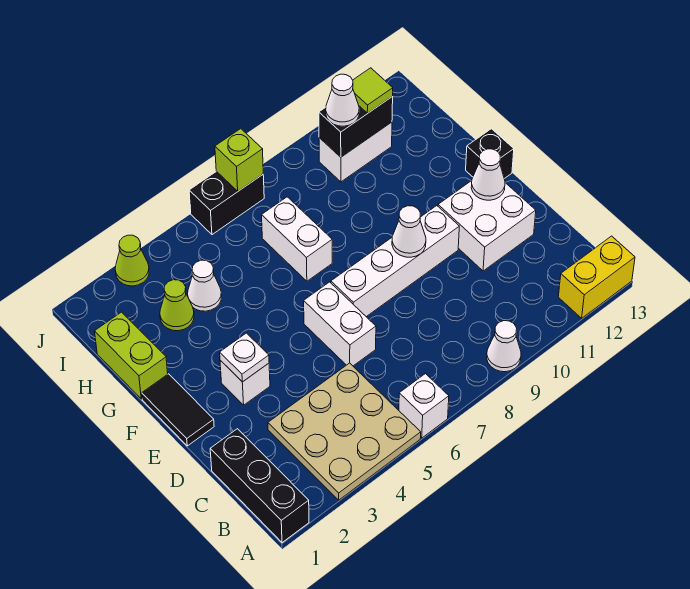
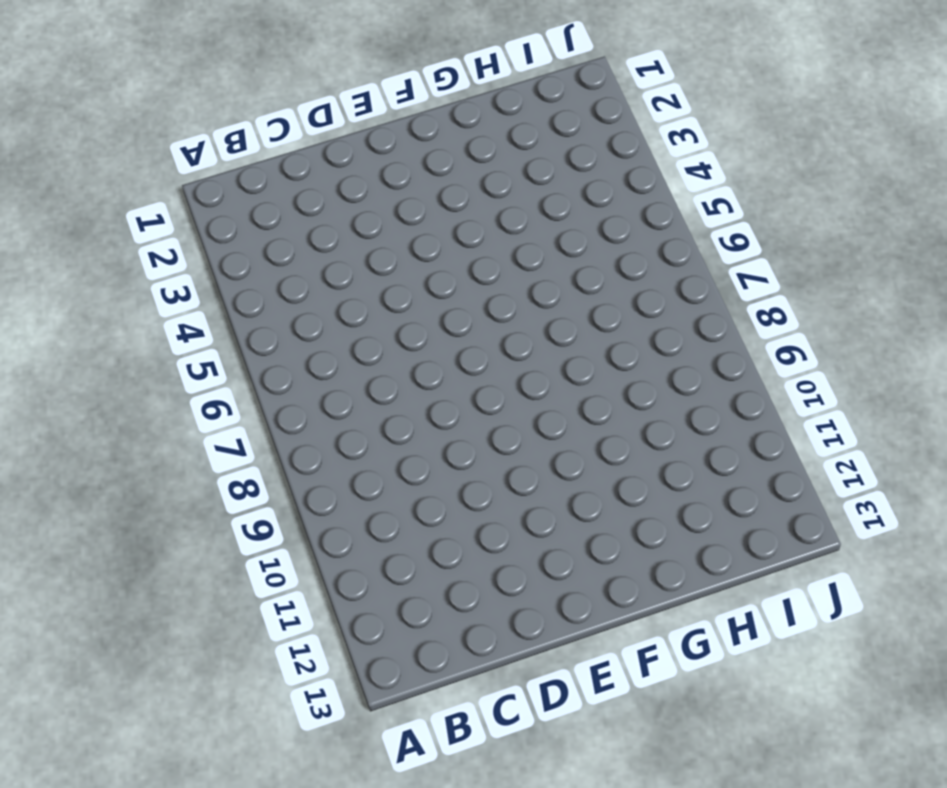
none -> black 1x3 brick [210,429,309,543]
none -> tan 3x3 plate [268,363,421,500]
none -> white 1x1 brick [399,374,449,438]

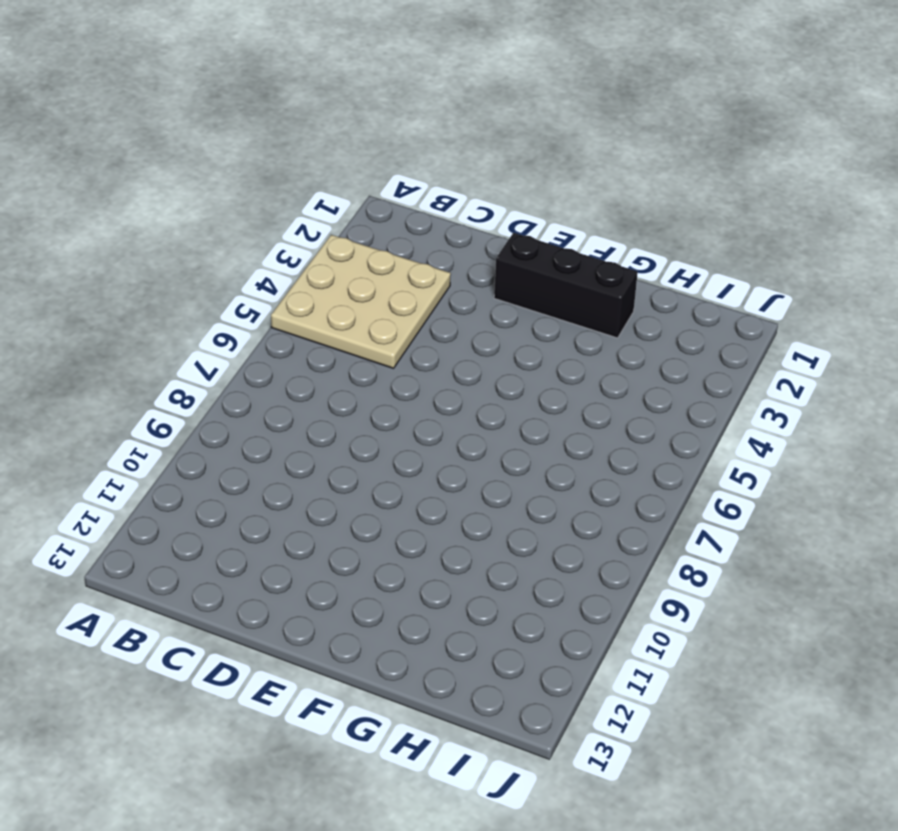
black 1x3 brick [494,233,638,338] -> black 1x3 brick moved to [210,429,309,543]
none -> white 1x1 brick [399,374,449,438]
none -> white 1x1 cone [487,321,521,372]
none -> yellow 1x2 brick [558,236,635,318]

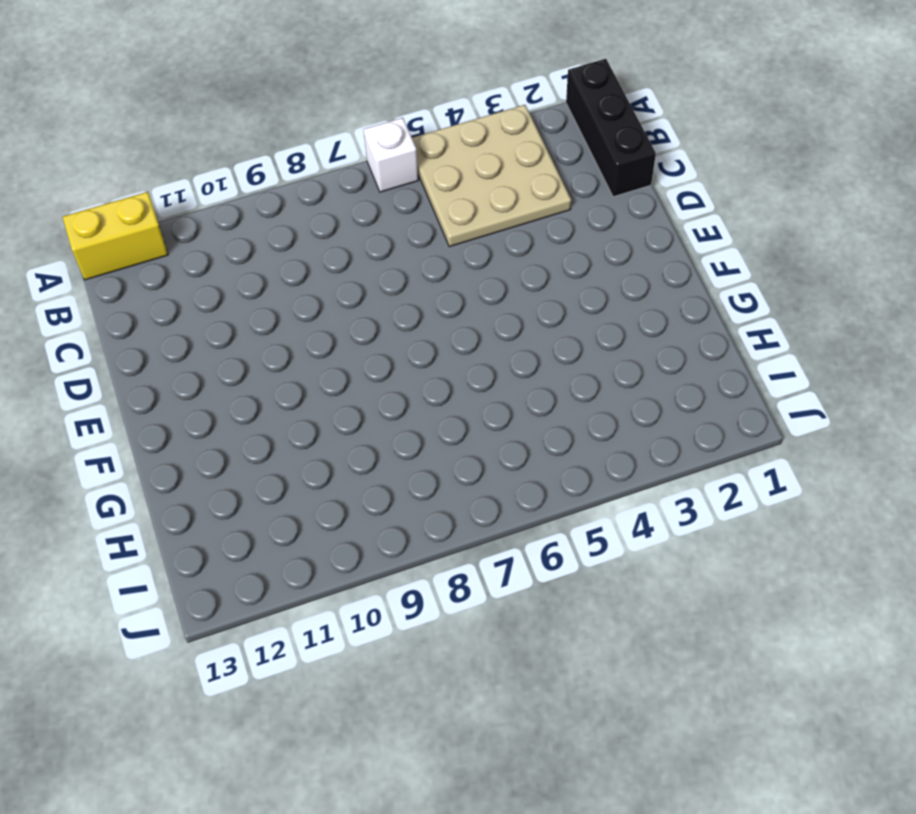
none -> white 1x1 cone [487,321,521,372]
none -> white 1x2 brick [304,282,376,366]
none -> white 2x2 brick [438,181,536,271]

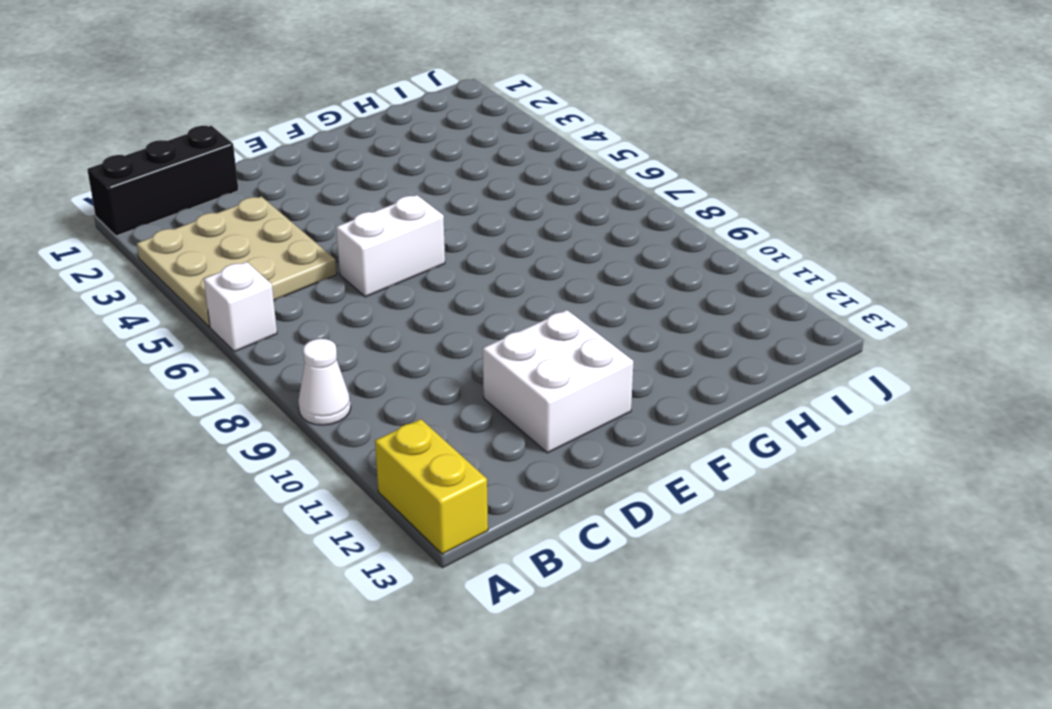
none -> black 1x2 tile [142,374,214,446]
none -> white 1x1 brick [220,360,270,405]
none -> white 1x4 brick [331,206,459,317]

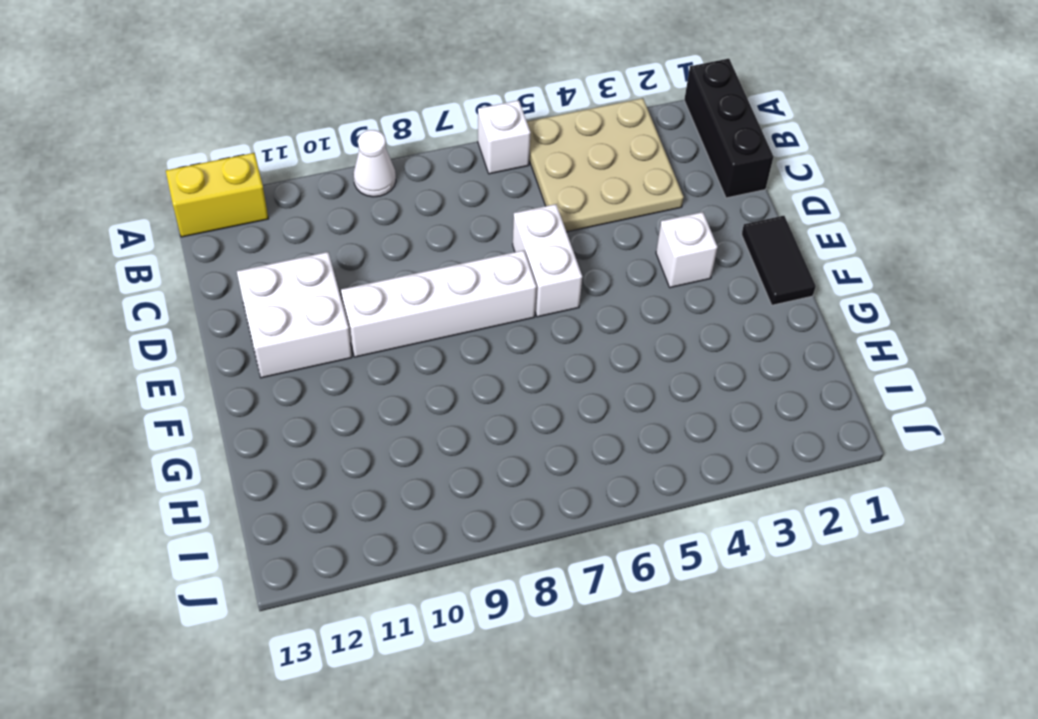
none -> black 1x1 brick [466,129,514,179]
none -> lime 1x2 brick [95,312,168,399]
none -> white 1x2 brick [262,197,332,281]

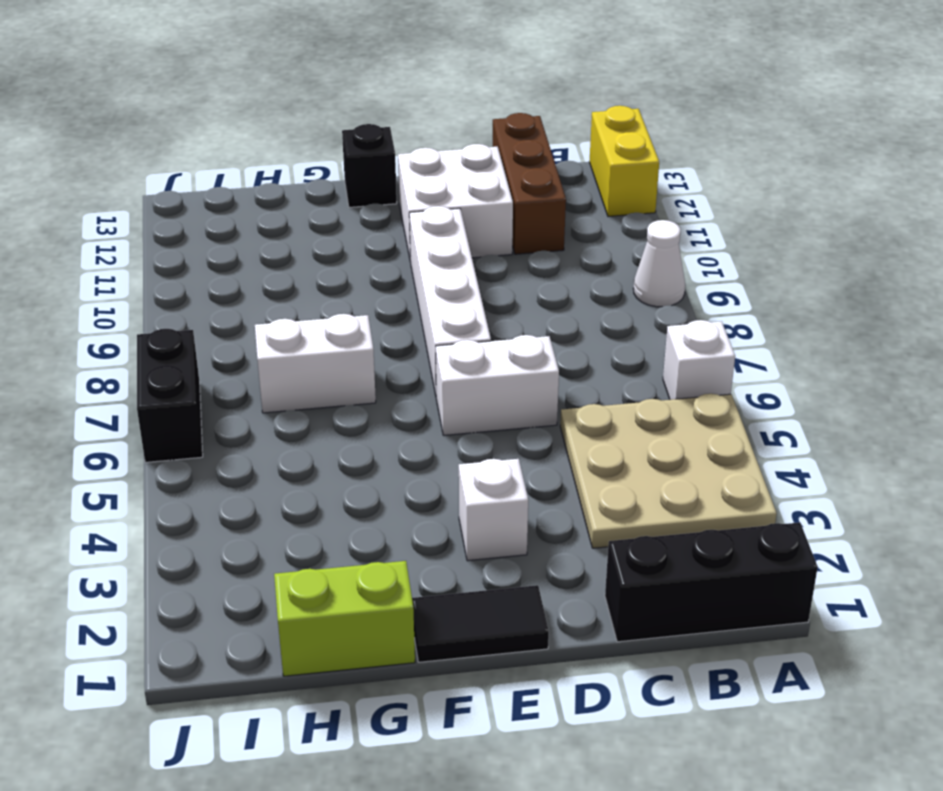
brown 1x3 brick [493,113,566,254] -> none
none -> lime 1x1 cone [160,280,194,331]
none -> white 1x1 cone [188,260,222,311]
none -> white 1x2 brick [319,122,392,182]

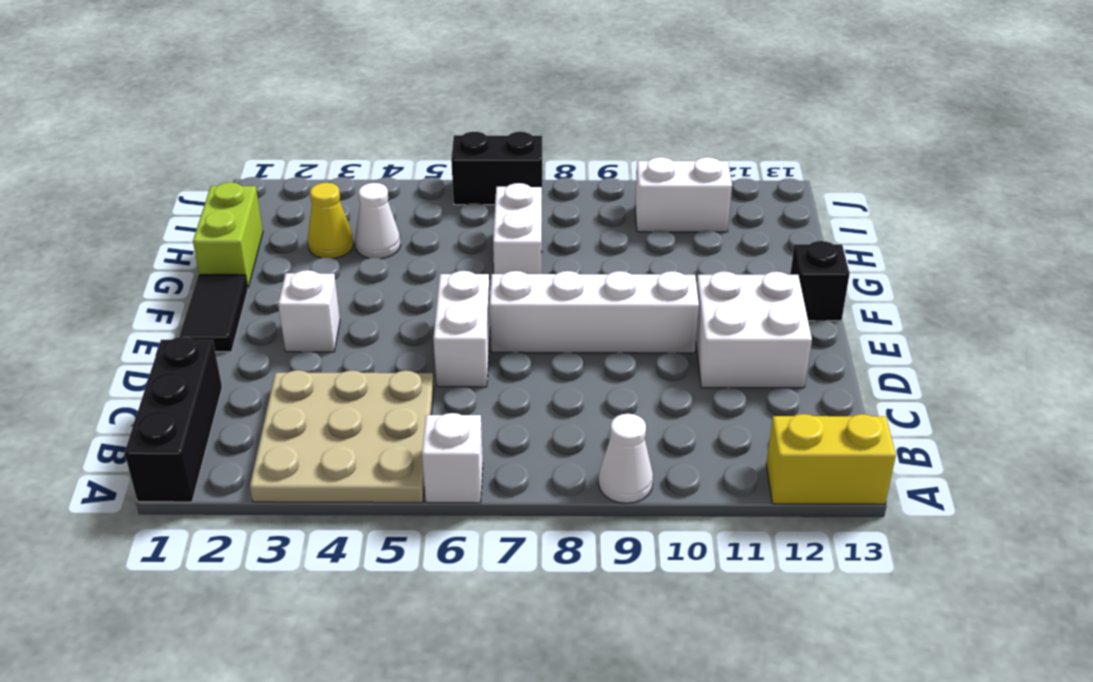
yellow 1x1 cone [308,183,353,259] -> lime 1x1 cone [160,280,194,331]
none -> lime 1x1 cone [115,235,149,286]
none -> white 1x1 plate [220,333,269,382]
none -> white 1x1 cone [392,206,426,257]

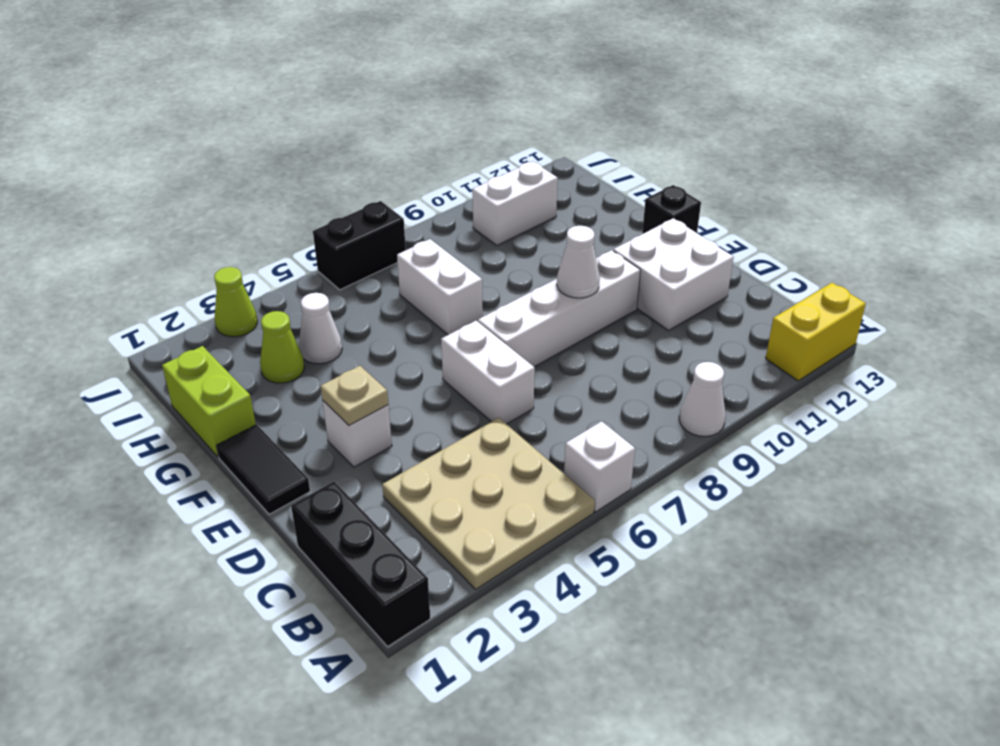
tan 1x1 plate [321,366,388,425] -> white 1x1 plate [220,333,269,382]
none -> white 1x1 cone [471,149,505,200]
none -> black 1x2 brick [319,96,393,157]
none -> lime 1x1 brick [215,129,263,191]

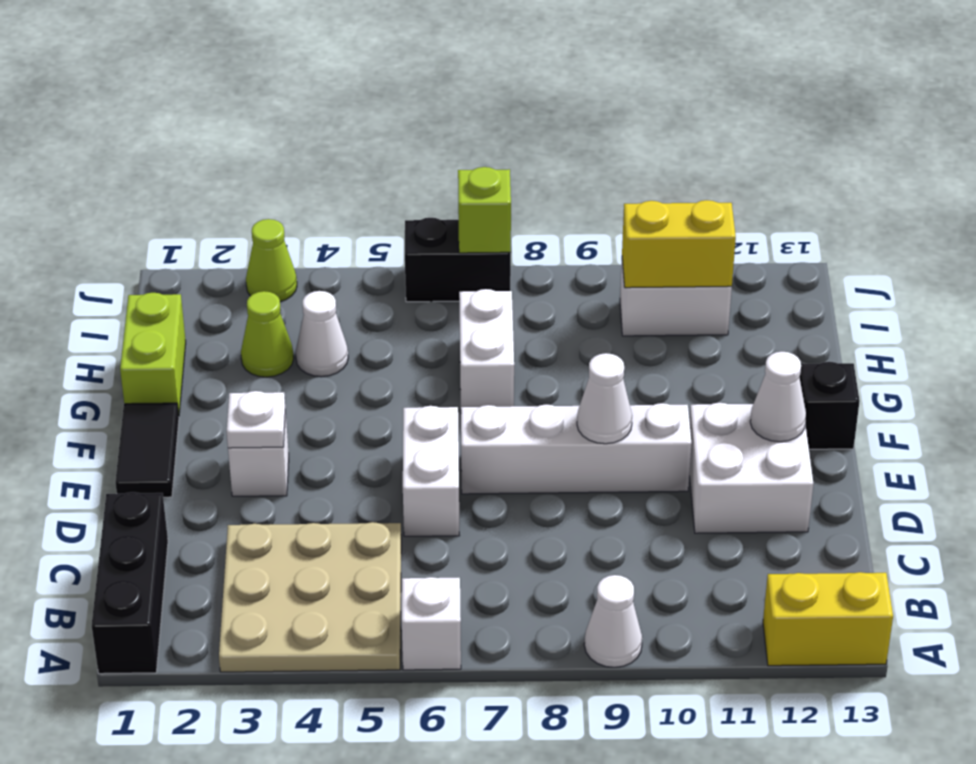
yellow 1x2 brick [622,200,736,288] -> black 1x2 brick [319,96,393,157]
none -> white 1x1 cone [326,74,359,126]
none -> lime 1x1 tile [353,68,393,113]

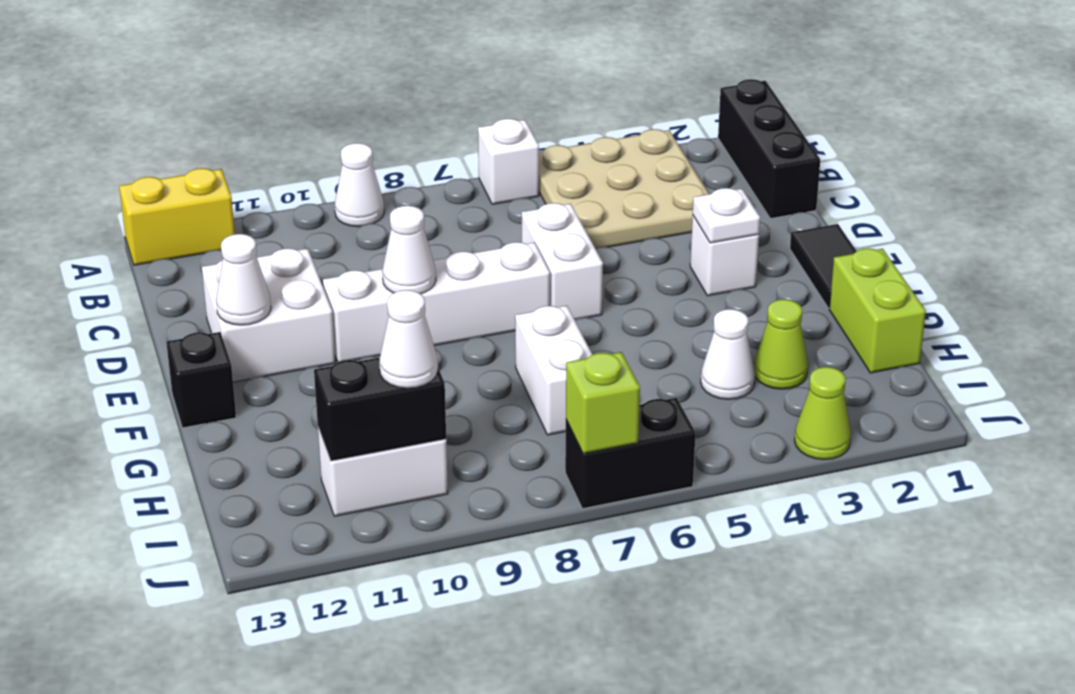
none -> lime 1x1 tile [353,68,393,113]

